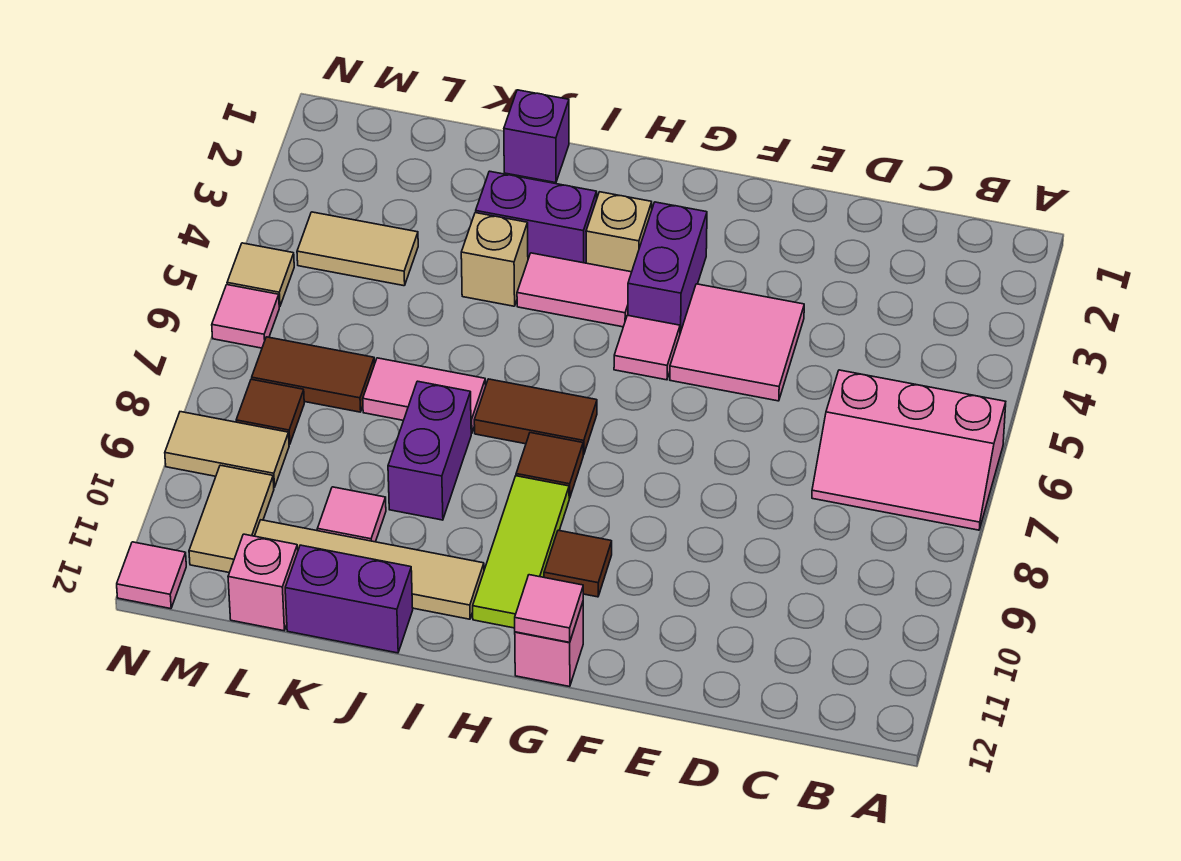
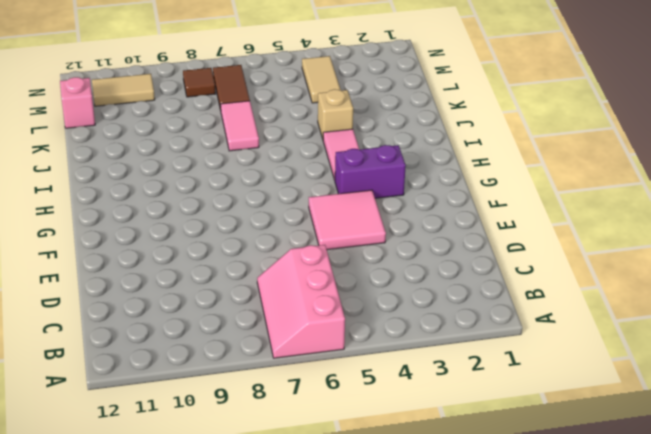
none -> pink 1x1 tile [614,315,680,380]
none -> brown 1x1 tile [544,530,612,597]
none -> pink 1x1 brick [515,603,583,687]

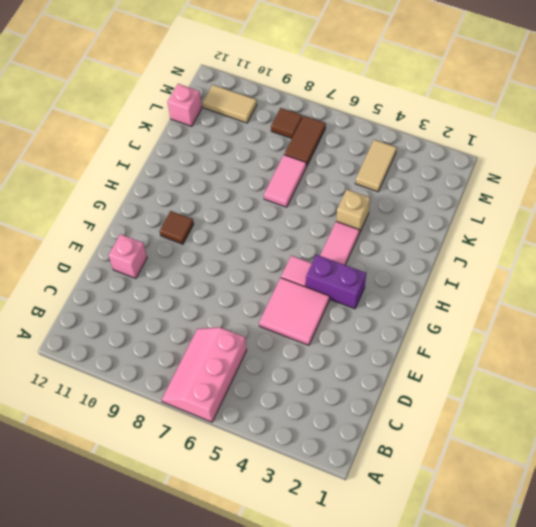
pink 1x1 brick [109,234,147,278] -> pink 1x1 brick moved to [515,603,583,687]
none -> tan 1x1 brick [586,192,652,272]
none -> brown 1x2 tile [474,379,597,455]
none -> brown 1x1 tile [516,433,583,498]

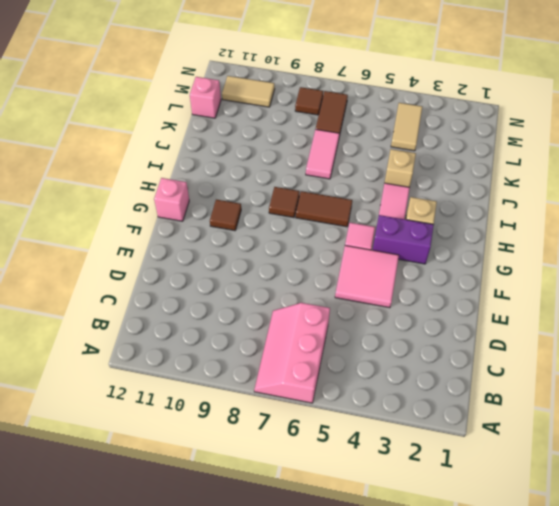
brown 1x2 tile [296,191,352,227] -> brown 1x2 tile turned to [474,379,597,455]
none -> lime 1x3 tile [473,476,569,628]
none -> purple 1x2 brick [476,171,597,263]
none -> tan 1x4 tile [255,520,484,619]

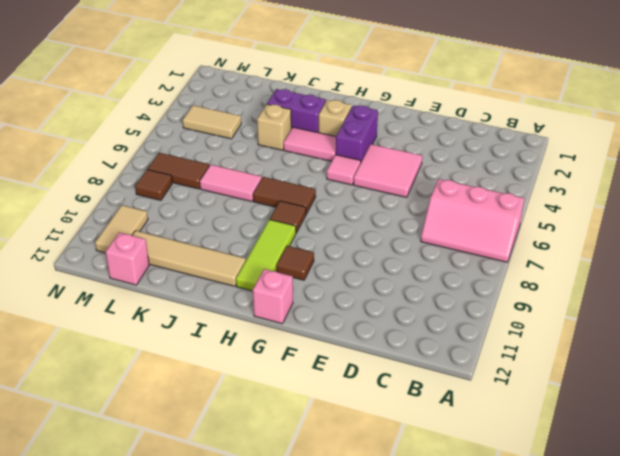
none -> purple 1x1 brick [504,90,569,183]
none -> purple 1x2 brick [388,381,471,520]
none -> purple 1x2 brick [285,545,413,653]

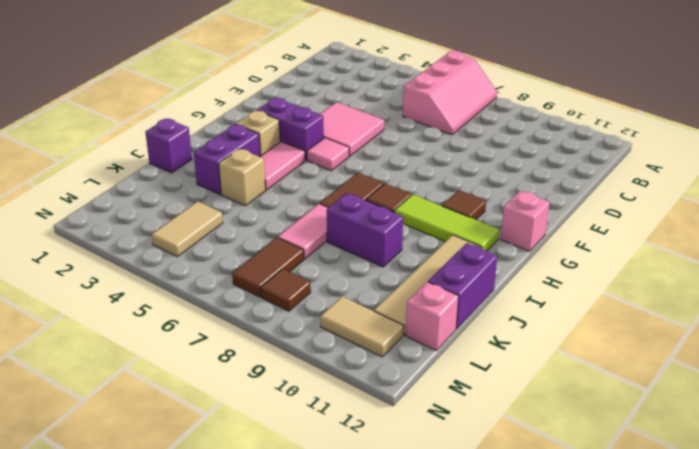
none -> pink 1x1 tile [318,487,386,542]
none -> tan 1x2 tile [165,412,289,487]
none -> tan 1x1 tile [227,243,294,307]

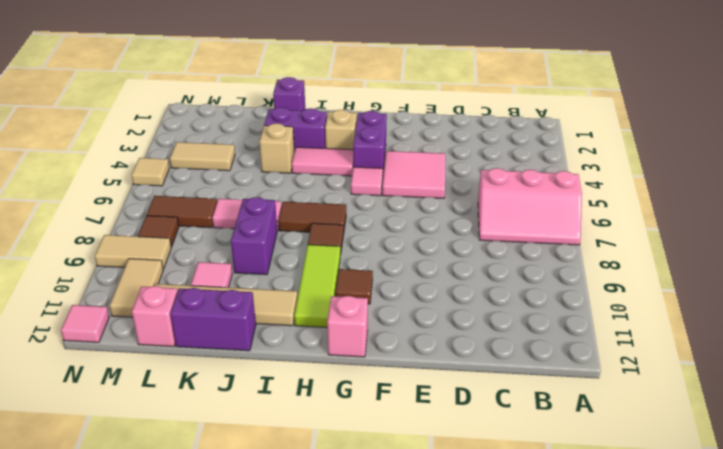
none -> pink 1x1 tile [212,285,279,348]
none -> pink 1x1 tile [515,575,583,642]

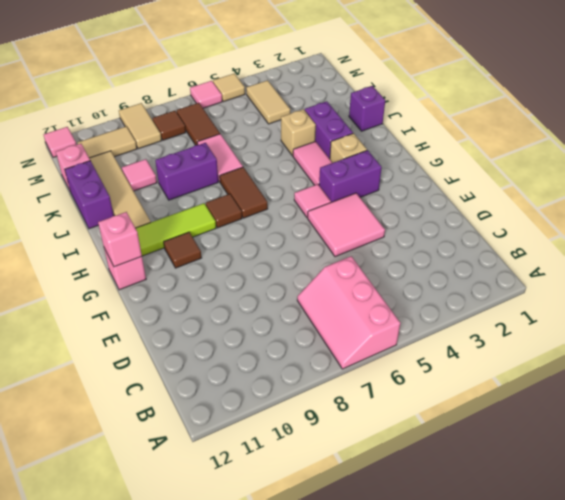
pink 1x1 brick [98,212,142,267] -> pink 1x1 tile [515,575,583,642]

